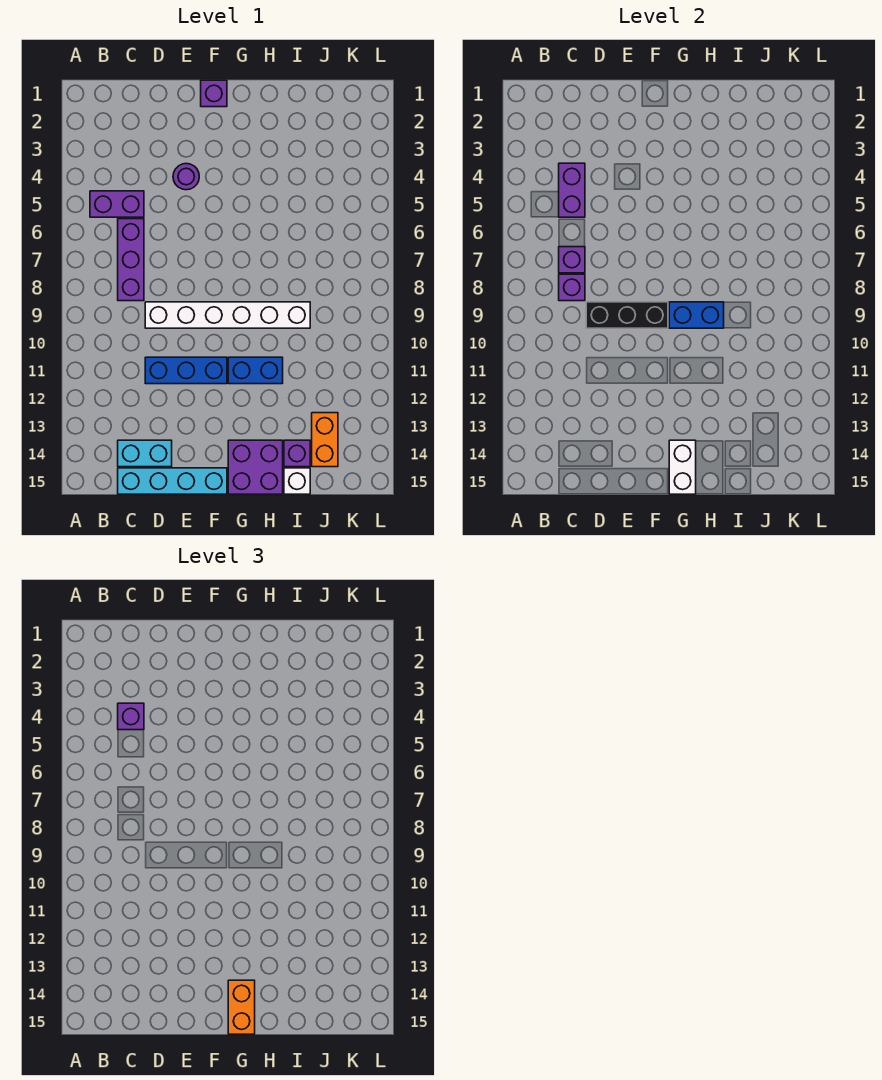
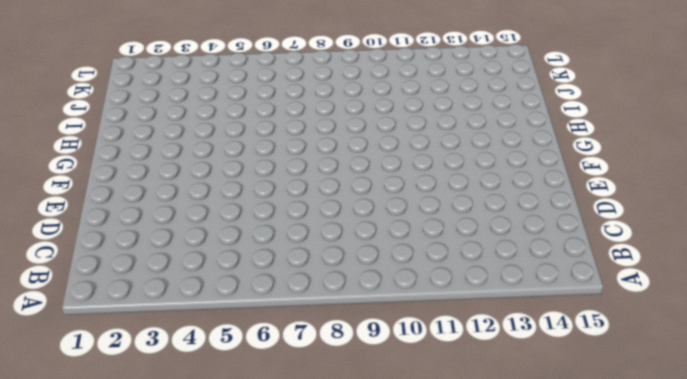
none -> purple 1x2 brick [90,191,144,217]
none -> purple 1x3 brick [118,219,144,301]
none -> cyan 1x2 brick [118,440,172,467]

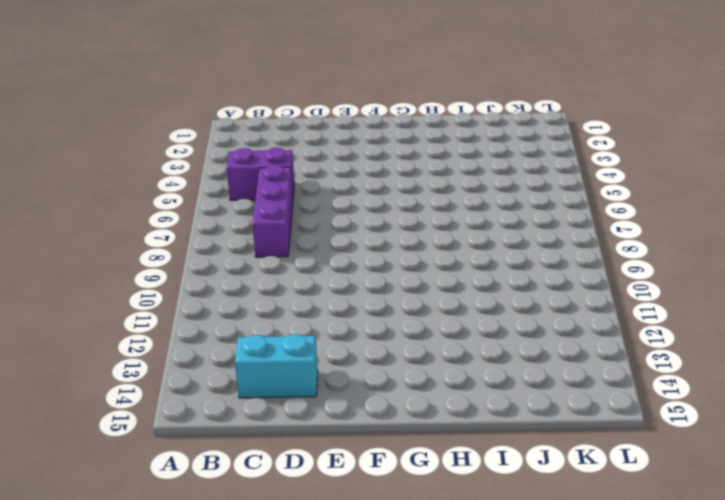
none -> cyan 1x4 brick [118,468,227,494]
none -> white 1x6 brick [145,302,310,328]
none -> blue 1x3 brick [145,357,227,384]

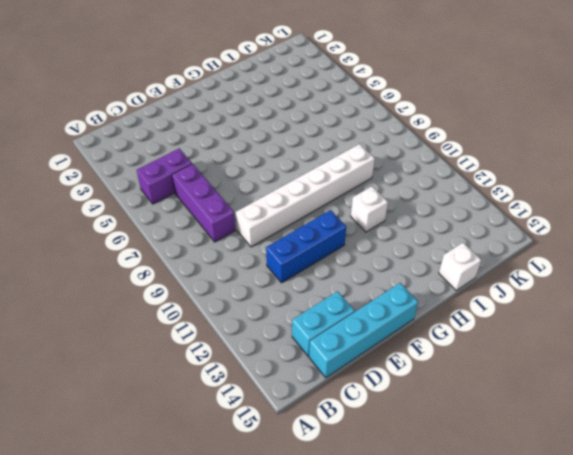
white 1x1 brick [351,186,388,232] -> blue 1x2 brick [228,357,283,384]
none -> purple 1x1 round brick [173,163,199,190]
none -> purple 1x1 brick [201,80,227,107]
none -> purple 2x2 brick [228,440,283,494]

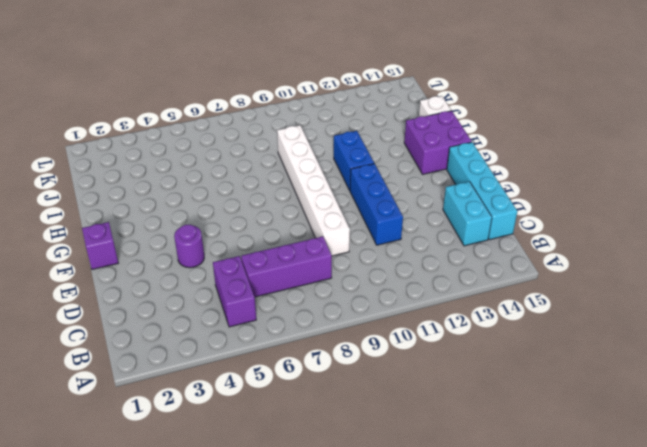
none -> purple 1x1 brick [284,440,310,467]
none -> orange 1x2 brick [312,413,338,467]
none -> purple 1x2 brick [559,163,585,217]

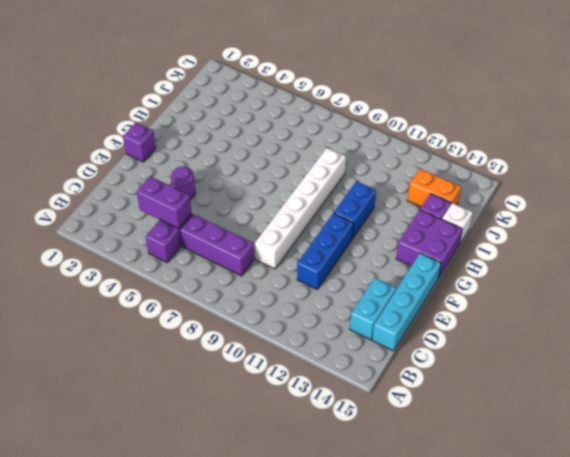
none -> purple 1x1 brick [559,247,585,273]
none -> purple 1x1 brick [559,274,585,301]
none -> black 1x3 brick [586,302,668,328]

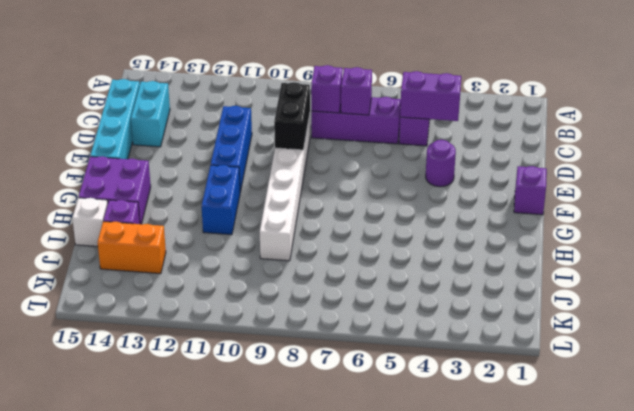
black 1x2 brick [274,82,310,150] -> black 1x3 brick [586,302,668,328]
none -> blue 1x2 brick [669,302,724,328]
none -> white 1x2 brick [669,440,696,494]
none -> purple 1x1 brick [118,703,144,730]

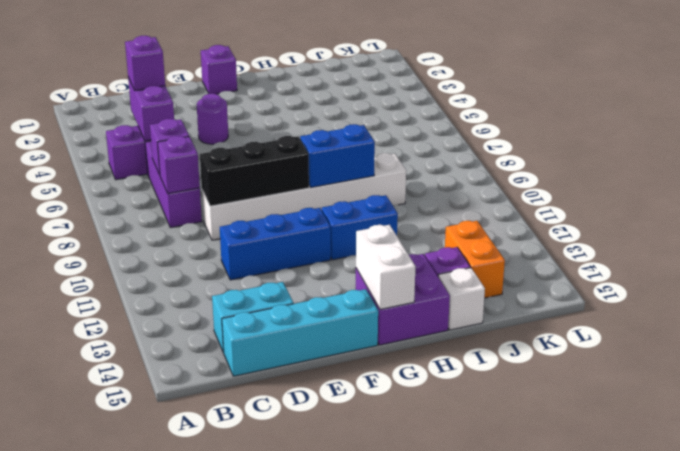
none -> orange 1x2 brick [228,980,255,1034]

